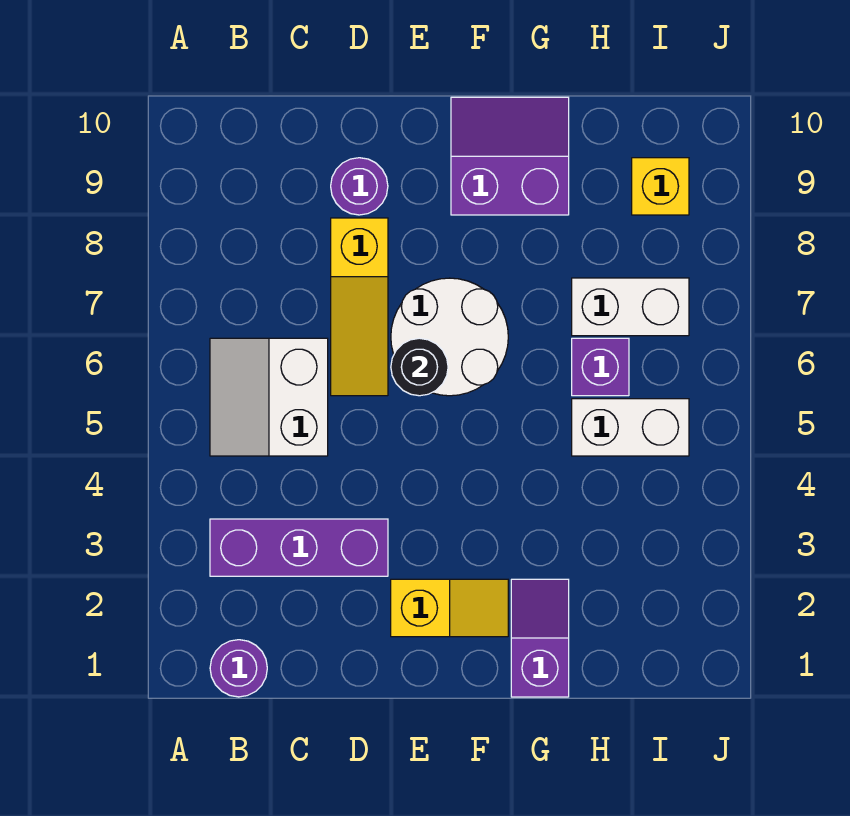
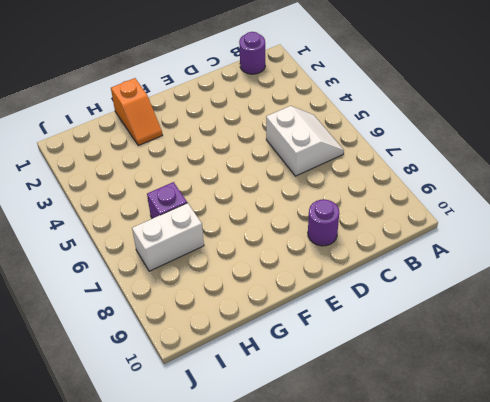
orange 1x2 slope [111,78,162,146] -> purple 1x2 slope [511,579,569,697]
none -> purple 1x3 brick [210,519,388,576]
none -> yellow 1x3 slope [331,218,388,396]
none -> yellow 1x2 slope [391,579,508,637]

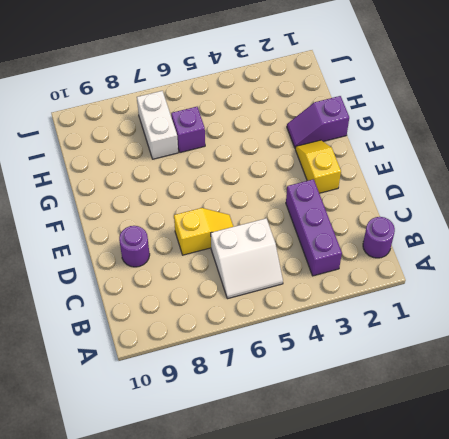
yellow 1x2 slope [174,208,234,255] -> yellow 1x3 slope [331,218,388,396]
none -> white 2x2 round brick [391,278,508,396]
none -> purple 2x2 slope [451,97,569,215]
none -> white 1x2 brick [572,399,689,456]

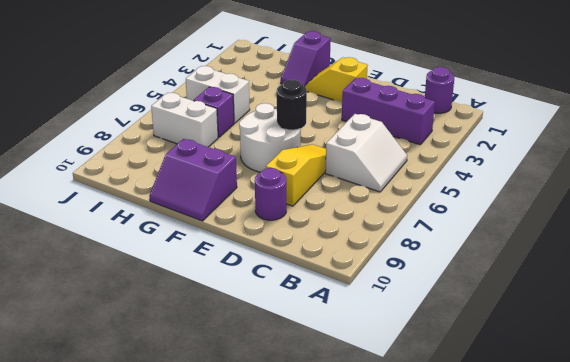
none -> yellow 1x1 brick [632,158,689,215]

